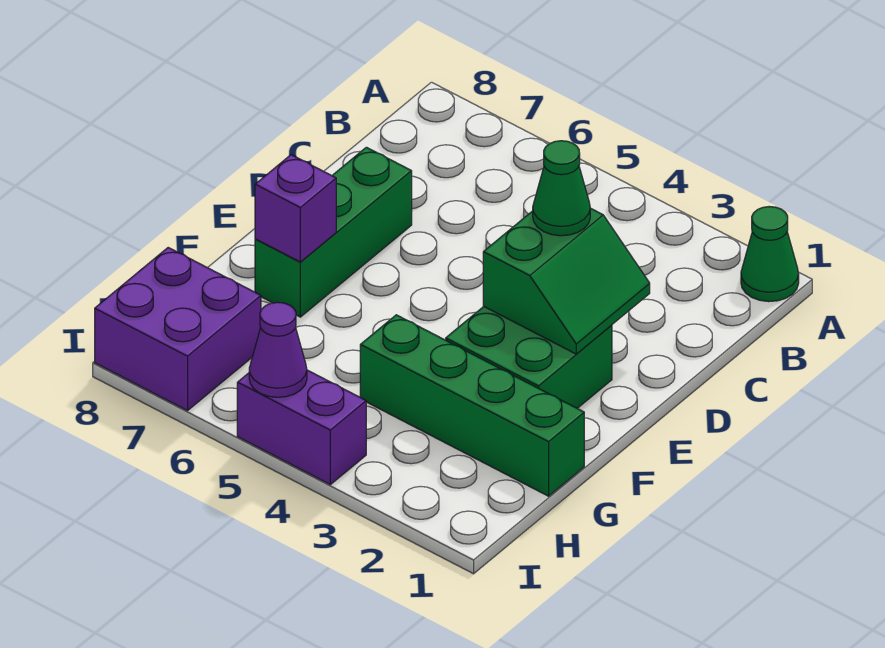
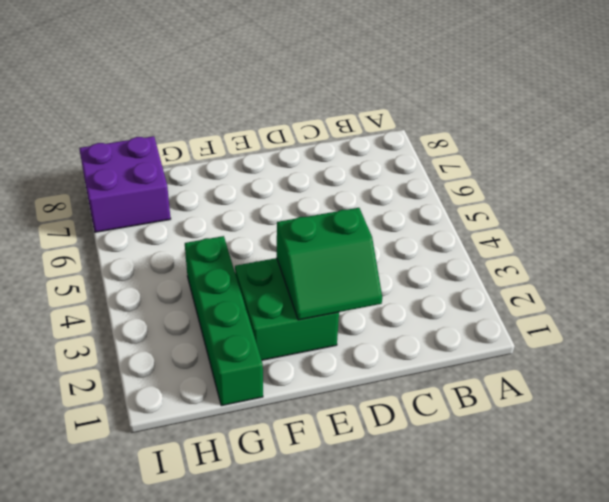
none -> green 1x1 cone [741,207,799,302]
none -> green 1x3 brick [255,147,412,317]

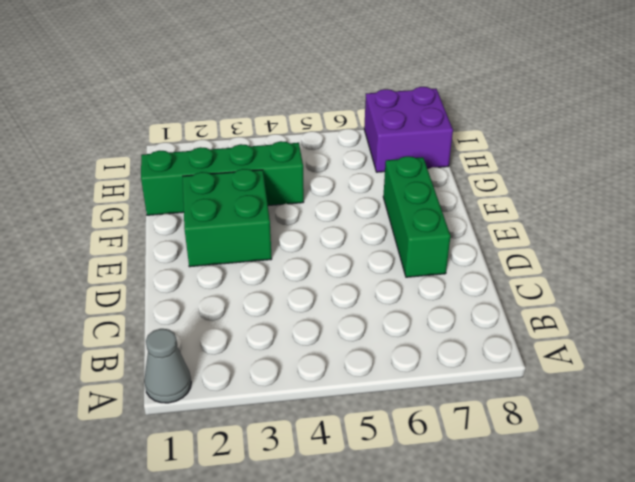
grey 1x1 cone [144,329,191,403] -> green 1x1 cone [741,207,799,302]
none -> purple 1x2 brick [237,370,366,485]
none -> green 2x2 slope [483,208,650,354]

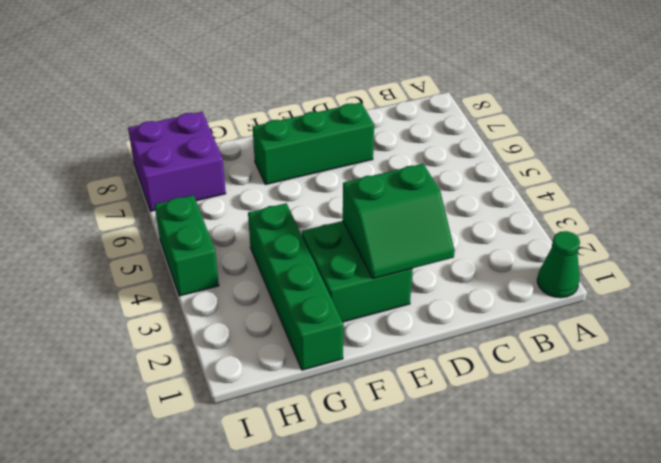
green 1x2 brick [155,195,219,296] -> purple 1x2 brick [237,370,366,485]
none -> purple 1x1 brick [255,155,336,262]
none -> purple 1x1 cone [249,302,307,397]

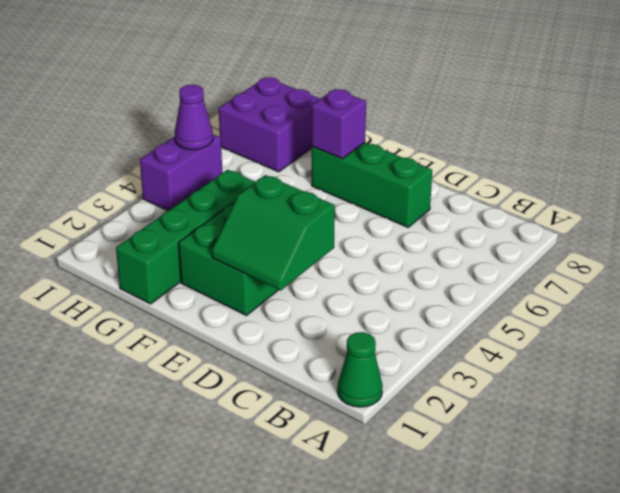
none -> green 1x1 cone [533,141,590,236]

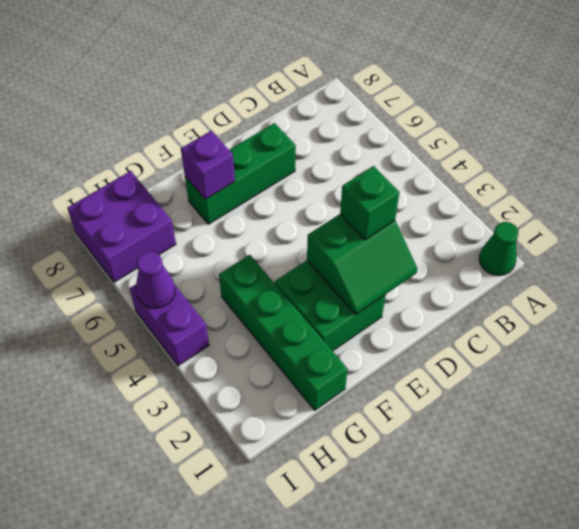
green 1x1 brick [340,166,400,240] -> green 1x1 cone [533,141,590,236]

